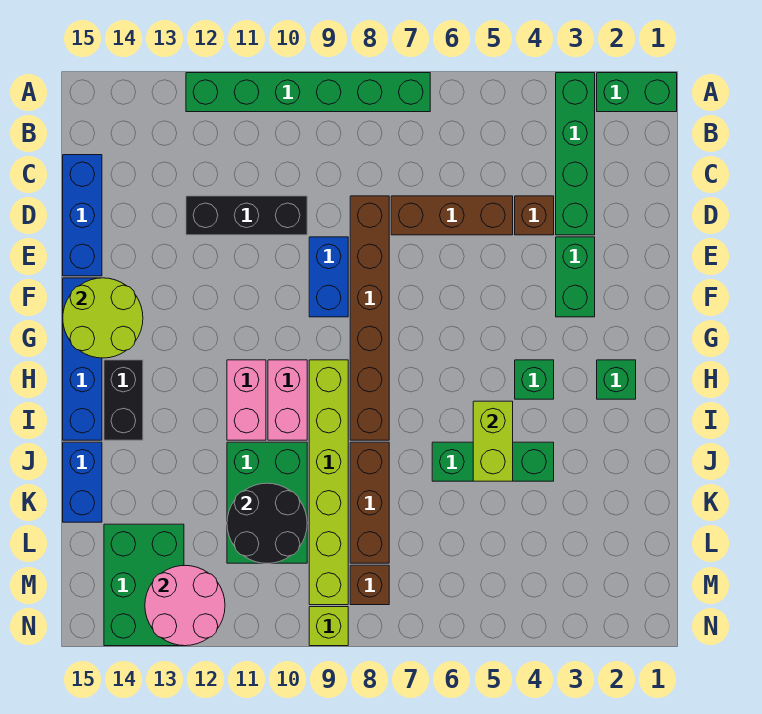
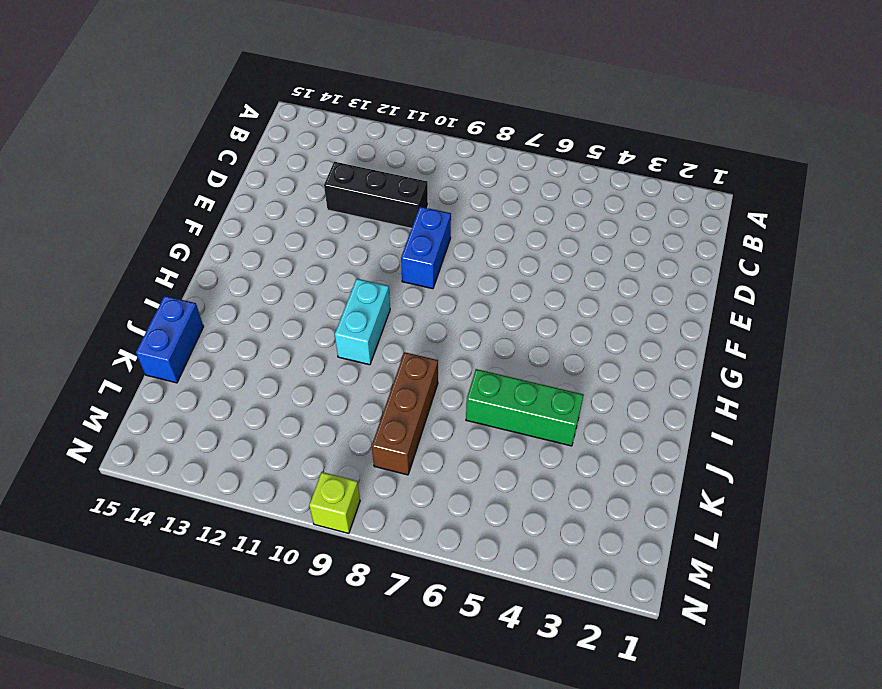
cyan 1x2 brick [335,279,390,365] -> pink 1x2 brick [268,360,307,440]
none -> green 1x2 brick [597,73,677,112]
none -> green 1x4 brick [556,73,595,235]
none -> green 1x6 brick [186,73,430,112]

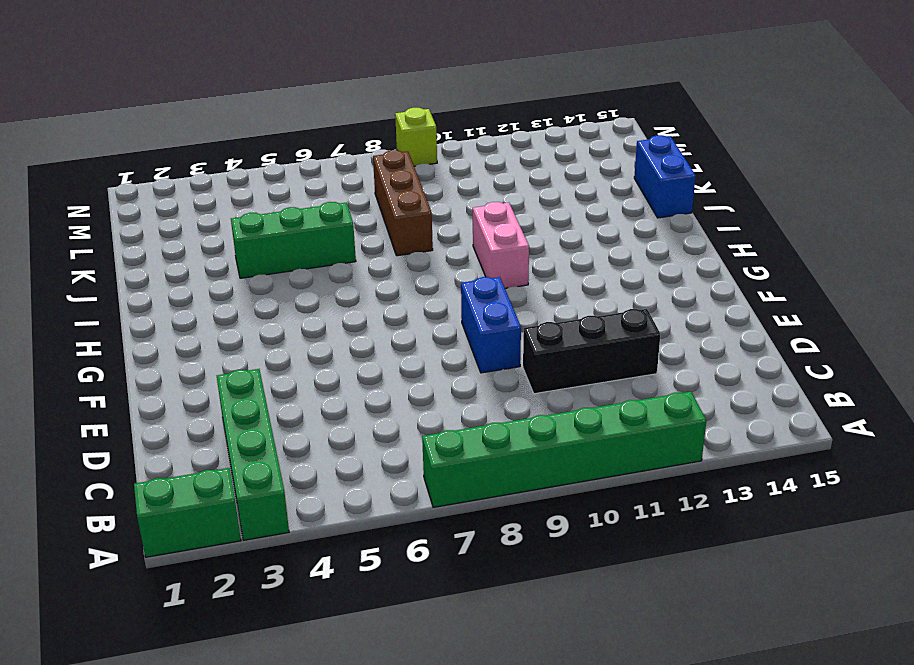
none -> blue 1x3 brick [63,155,102,276]
none -> brown 1x1 brick [515,196,554,235]
none -> brown 1x3 brick [391,196,513,235]

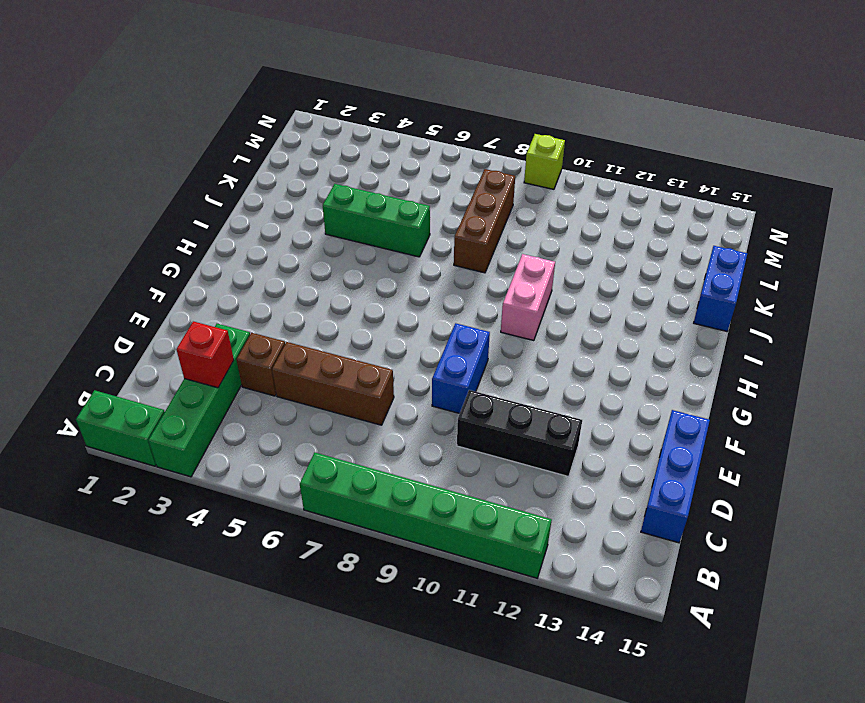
red 1x1 brick [176,321,234,388] -> none
none -> brown 1x6 brick [350,196,389,440]
none -> green 1x2 brick [556,237,595,317]
none -> blue 1x4 brick [63,278,102,440]

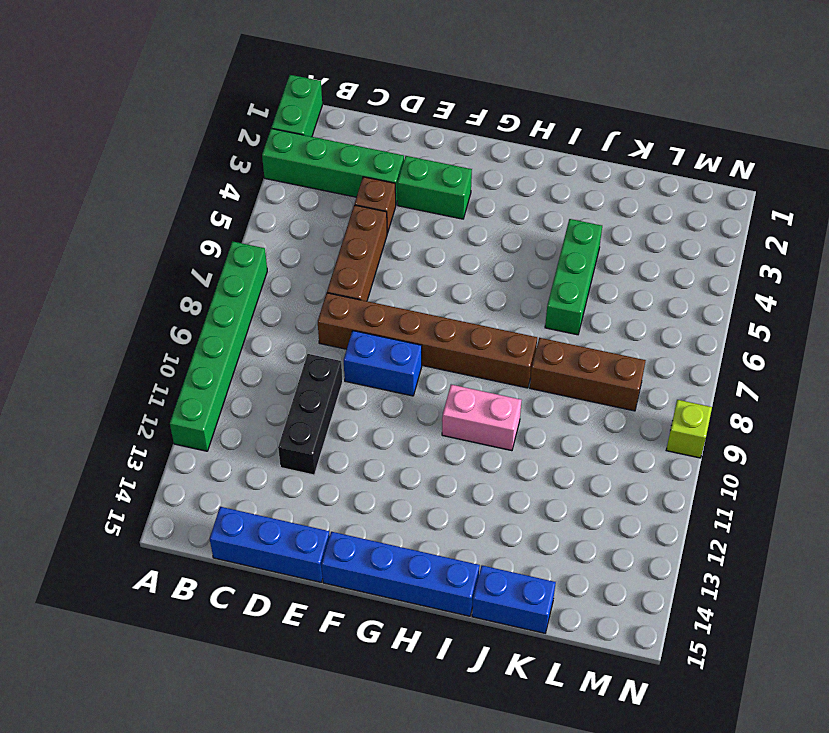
none -> green 1x1 brick [597,360,636,399]
none -> green 1x1 brick [515,360,554,399]
none -> lime 1x6 brick [309,360,348,605]

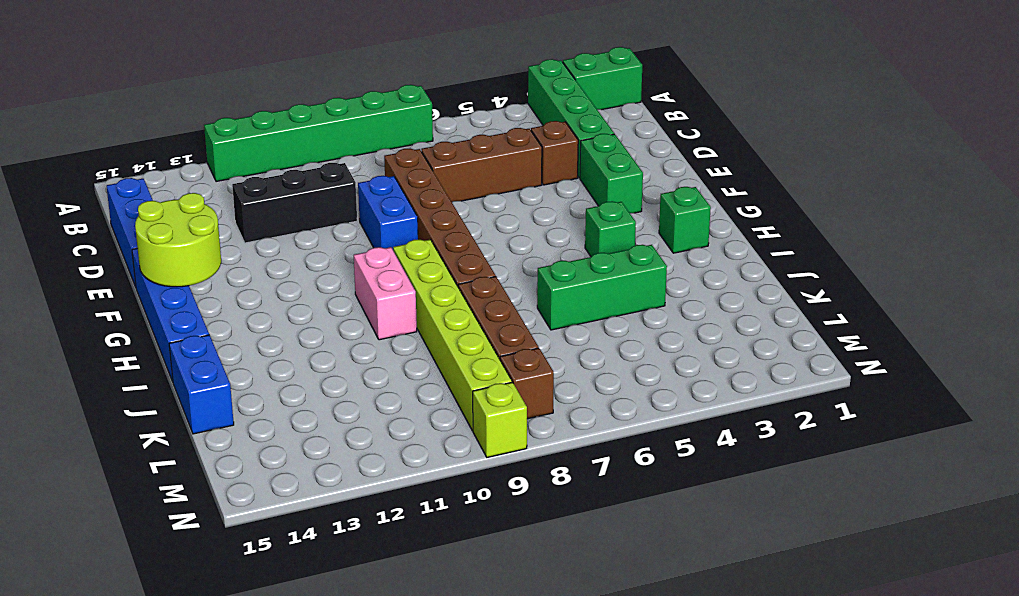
none -> pink 1x2 brick [227,360,266,440]
none -> black 1x2 brick [104,360,143,440]
none -> green 2x3 brick [227,442,307,563]

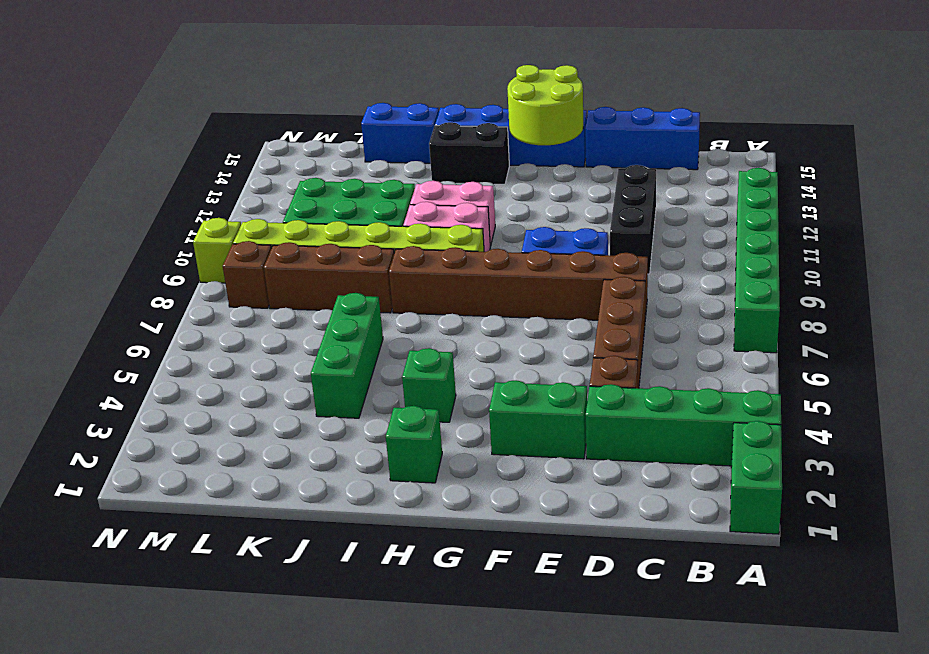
none -> green 2x3 brick [104,524,184,646]
none -> lime 1x2 brick [473,401,513,481]
none -> black 2x2 round brick [227,483,307,563]

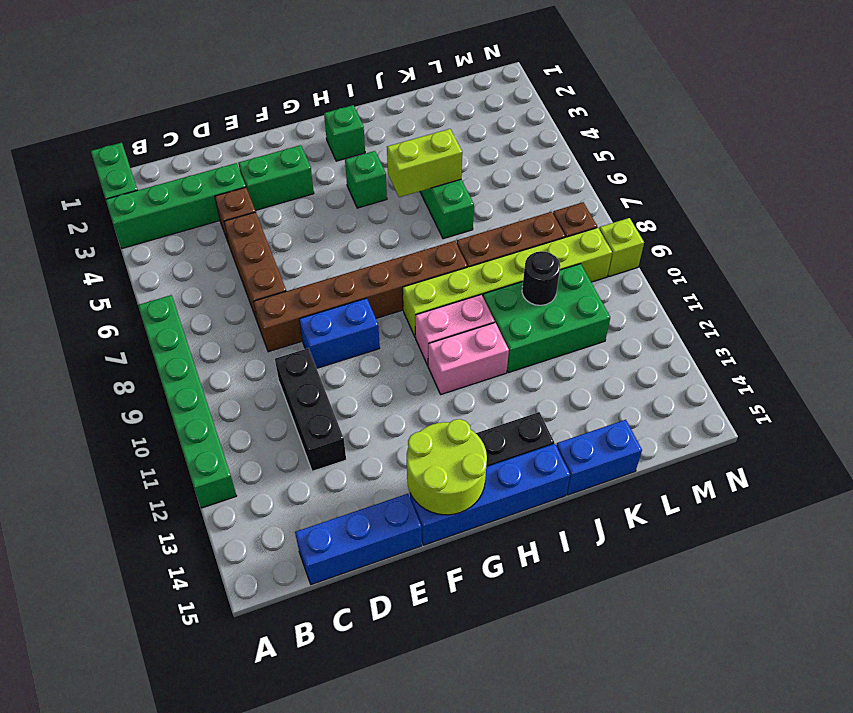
black 1x1 round brick [522,251,560,305] -> black 2x2 round brick [227,483,307,563]
none -> green 2x3 brick [104,524,184,646]
none -> pink 2x2 round brick [145,566,225,646]

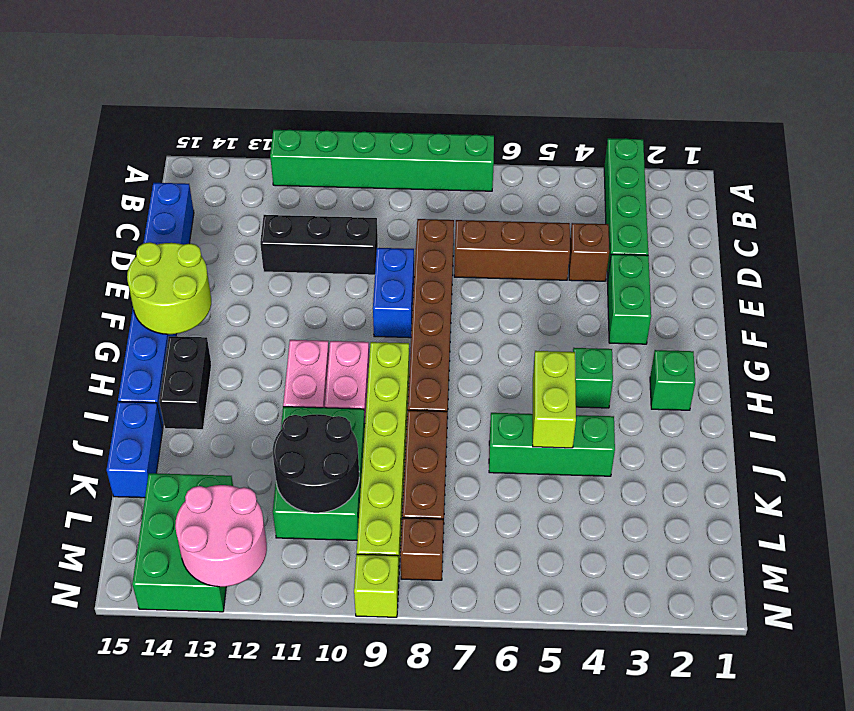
none -> green 1x2 brick [597,73,677,112]

